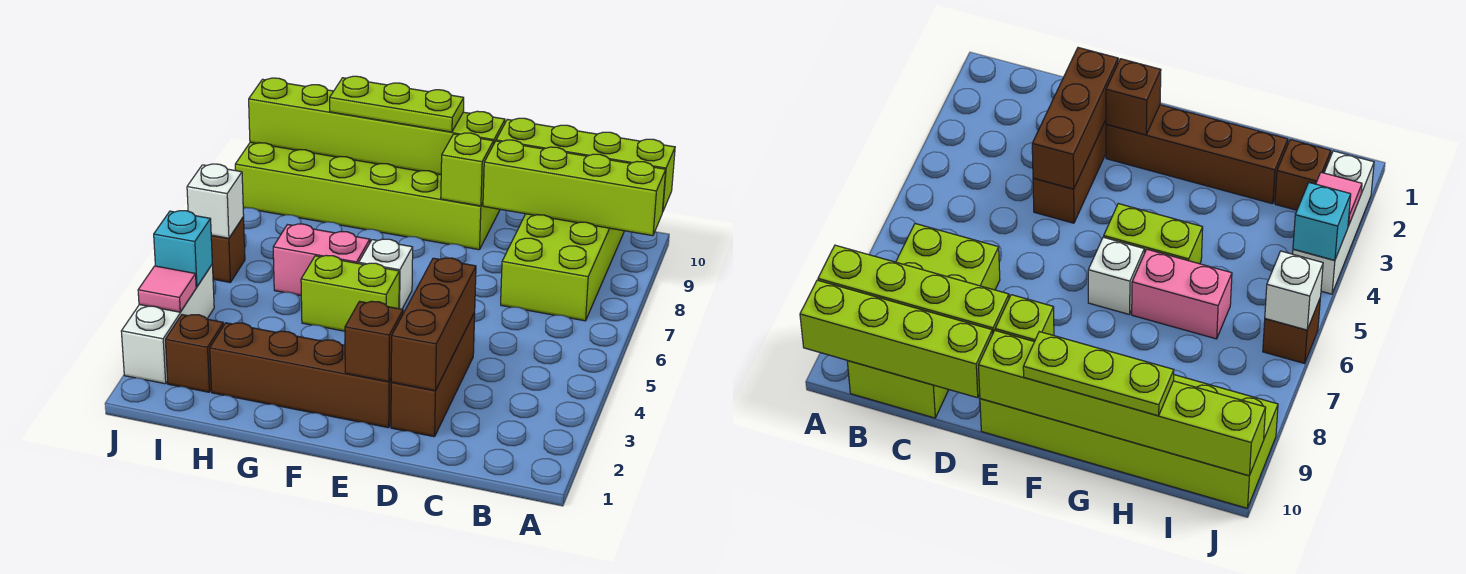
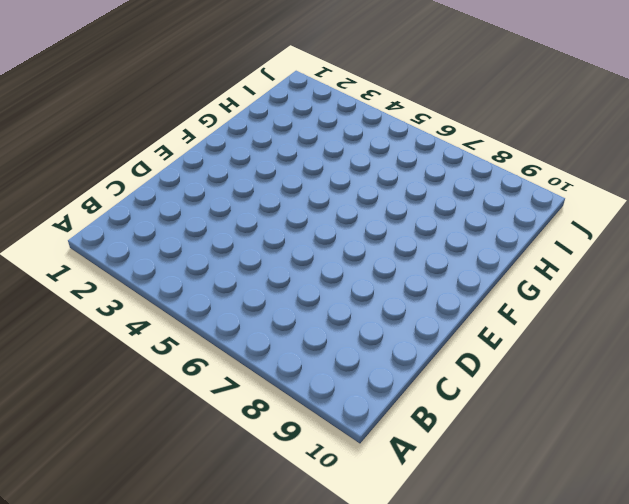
none -> lime 2x4 brick [501,214,624,321]
none -> brown 1x3 brick [391,312,475,437]
none -> brown 1x4 brick [210,323,392,428]

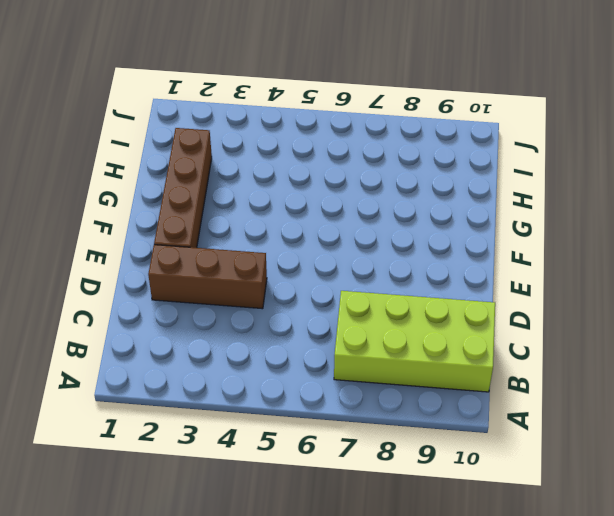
none -> lime 2x6 brick [235,142,500,250]
none -> lime 1x2 brick [301,255,399,331]
none -> white 1x1 brick [359,239,413,309]

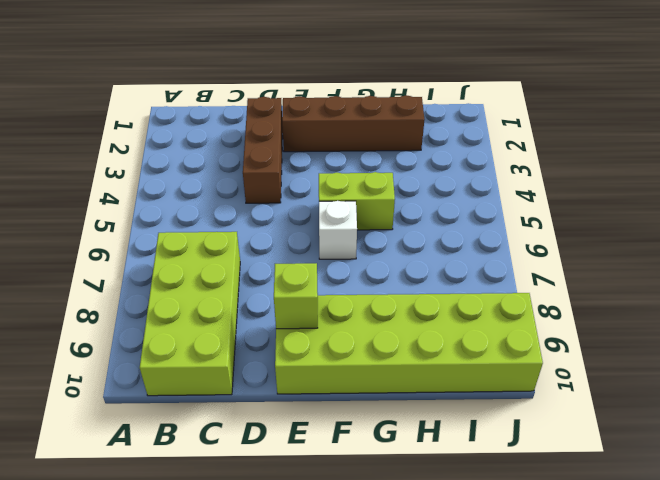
none -> pink 1x2 brick [273,224,370,296]
none -> brown 1x1 brick [165,315,224,392]
none -> white 1x3 brick [121,265,214,384]

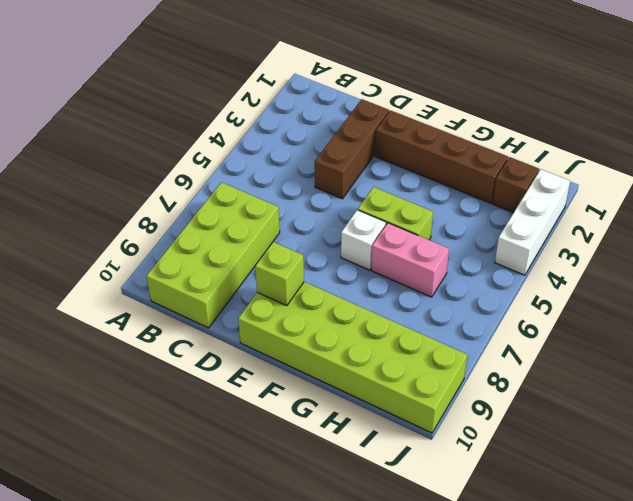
none -> brown 1x1 brick [211,217,245,283]
none -> lime 1x4 brick [483,140,666,236]
none -> lime 1x4 brick [496,118,675,212]

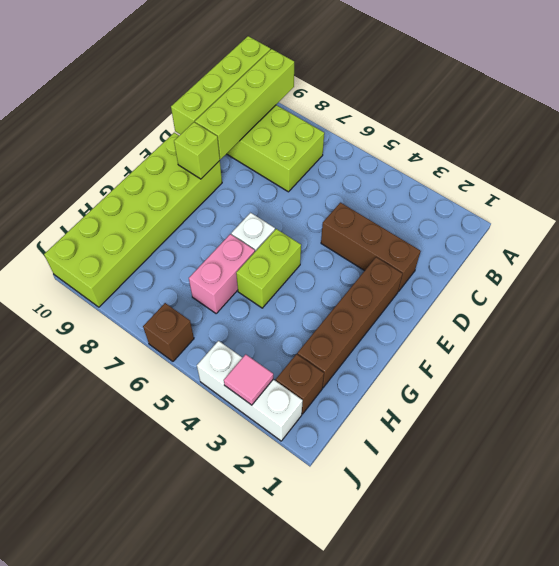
none -> brown 1x3 brick [391,258,476,391]
none -> brown 1x1 brick [345,301,403,382]
none -> lime 1x6 brick [249,78,505,175]

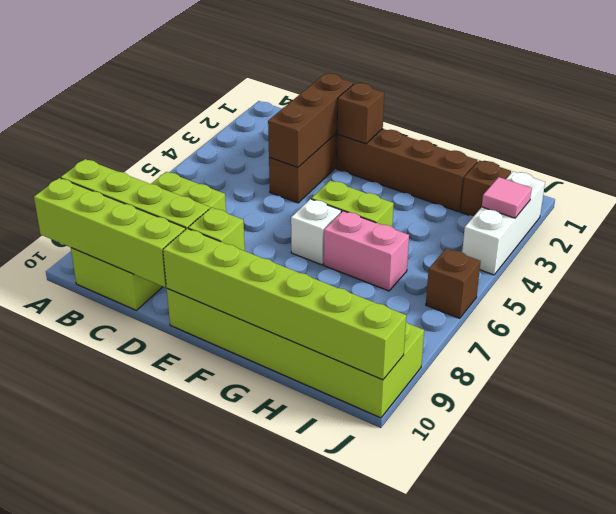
none -> cyan 1x1 brick [154,211,212,287]
none -> white 1x1 brick [187,164,244,238]
none -> lime 1x3 plate [330,76,464,132]

